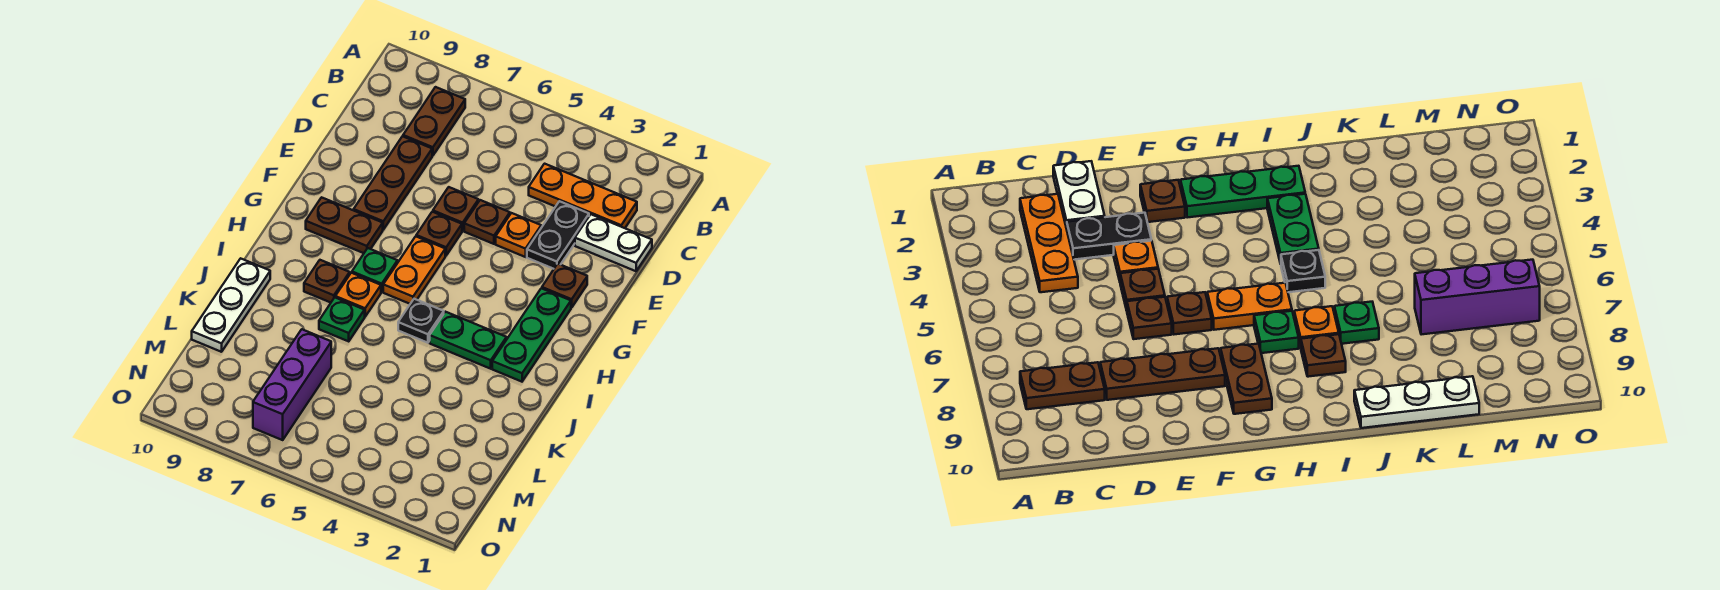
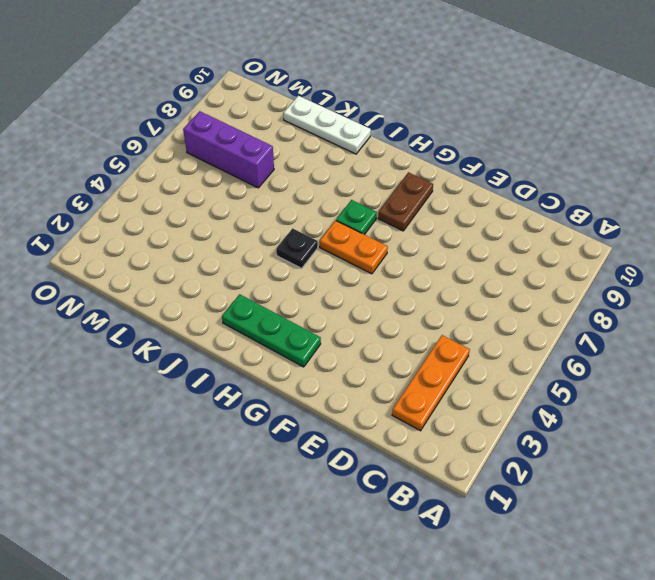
none -> brown 1x2 plate [403,87,465,156]
none -> white 1x2 plate [575,214,652,271]
none -> black 1x2 plate [527,201,589,269]

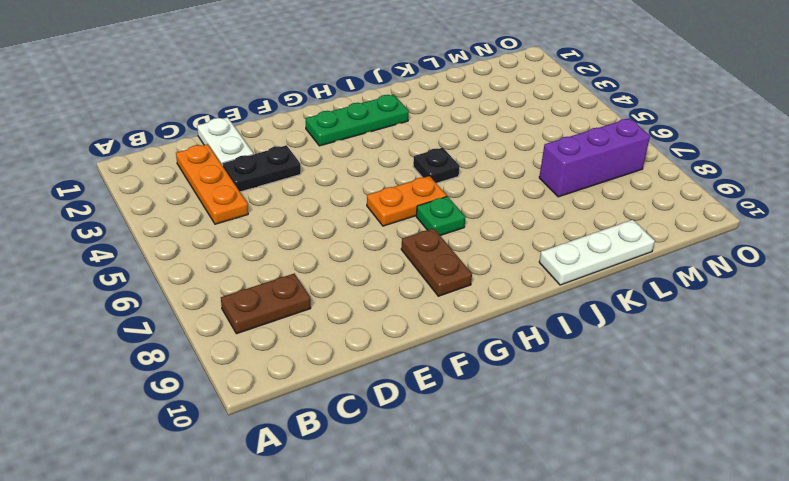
none -> brown 1x3 plate [354,136,432,230]
none -> orange 1x1 plate [496,213,541,257]
none -> brown 1x1 plate [464,200,510,244]

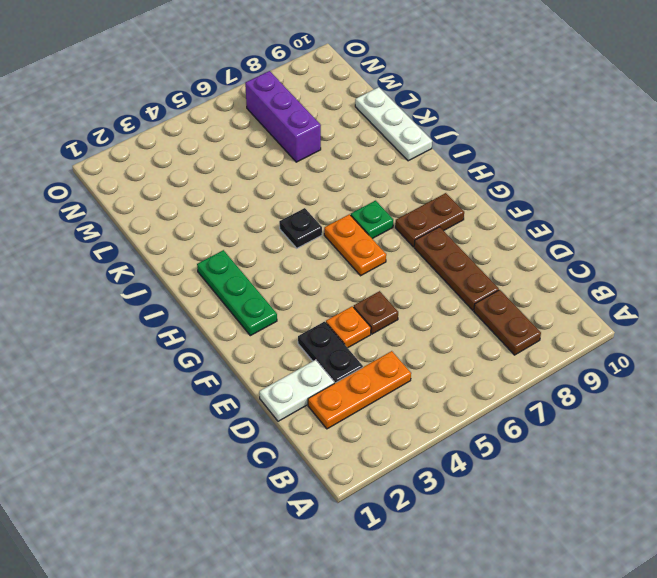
none -> brown 1x1 plate [433,187,478,231]
none -> brown 1x1 plate [542,264,587,308]
none -> brown 1x1 plate [416,212,462,256]

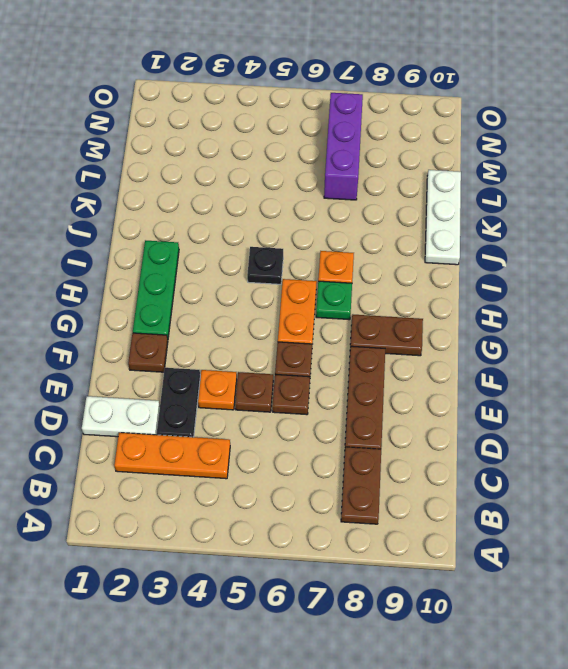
none -> green 1x2 plate [430,312,507,369]
none -> brown 1x1 plate [304,260,350,303]
none -> green 1x1 plate [319,298,365,341]

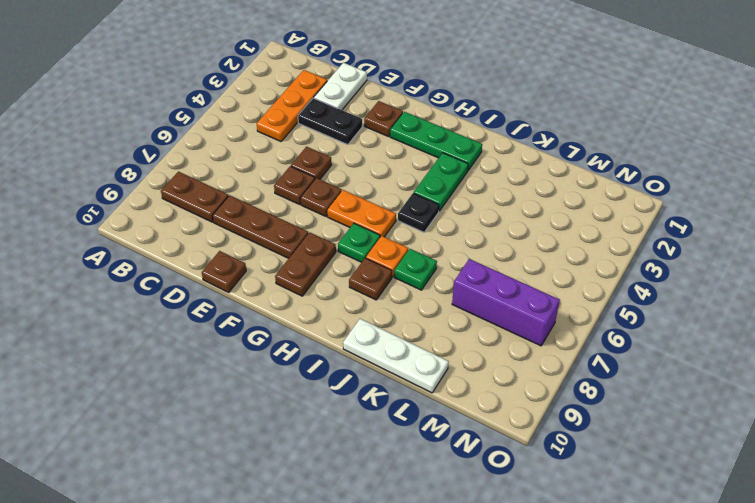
brown 1x1 plate [202,251,246,292] -> none
none -> orange 1x1 plate [496,213,541,257]

